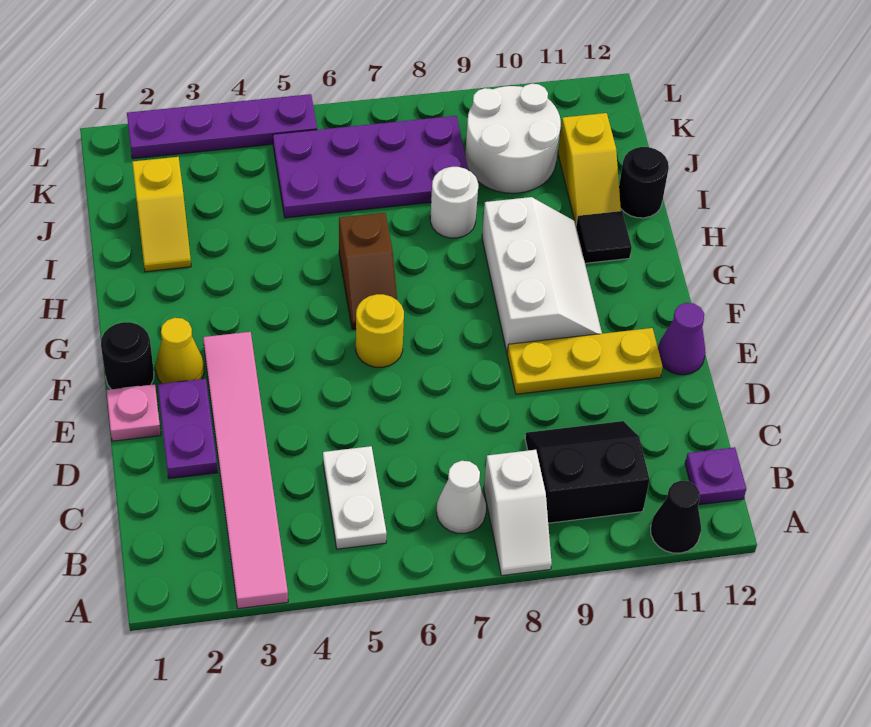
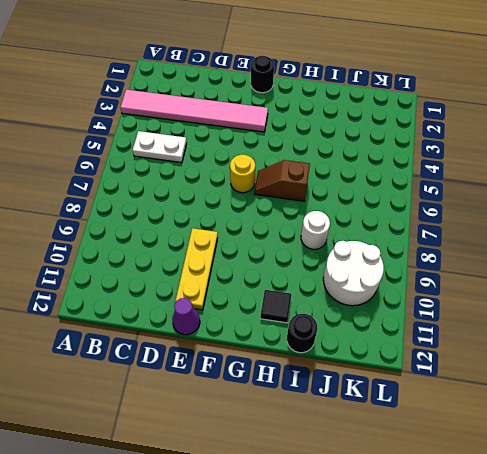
none -> white 1x2 slope [484,450,552,576]
none -> black 1x1 cone [651,481,701,553]
none -> white 1x1 cone [437,461,486,533]

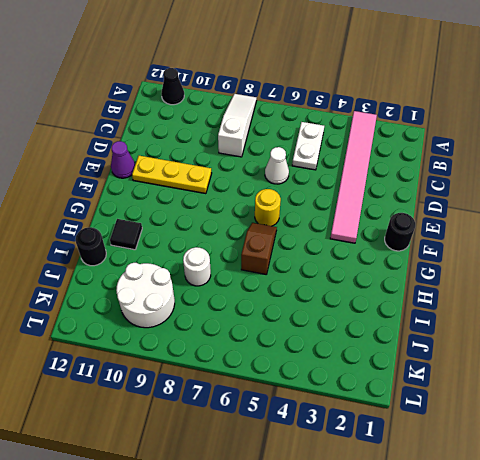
white 1x3 slope [218,94,257,157] -> white 1x2 slope [484,450,552,576]
white 1x1 cone [265,147,289,184] -> white 1x1 cone moved to [437,461,486,533]
none -> black 2x2 slope [525,421,650,523]
none -> purple 1x1 plate [685,447,746,505]
none -> purple 1x2 plate [158,379,218,479]

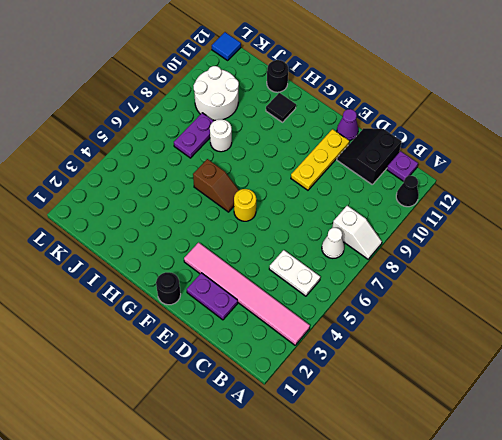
black 2x2 slope [337,128,402,184] -> black 2x2 slope moved to [525,421,650,523]
purple 1x2 plate [174,113,214,158] -> purple 2x4 plate [273,116,468,218]
blue 1x1 tile [212,32,241,60] -> none
none -> pink 1x1 plate [106,384,161,441]
none -> yellow 1x1 cone [156,318,204,384]
none -> white 2x3 slope [482,197,602,353]

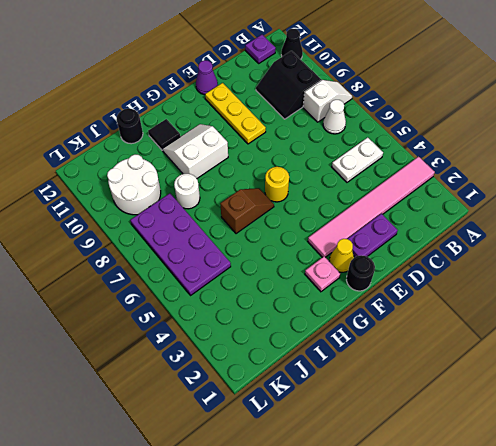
pink 1x1 plate [305,256,340,292] -> pink 1x1 plate moved to [106,384,161,441]
white 2x2 slope [163,124,228,178] -> white 2x3 slope [482,197,602,353]
none -> yellow 1x2 slope [132,157,191,272]
none -> yellow 1x2 slope [558,113,621,224]
none -> purple 1x4 plate [127,94,317,159]

